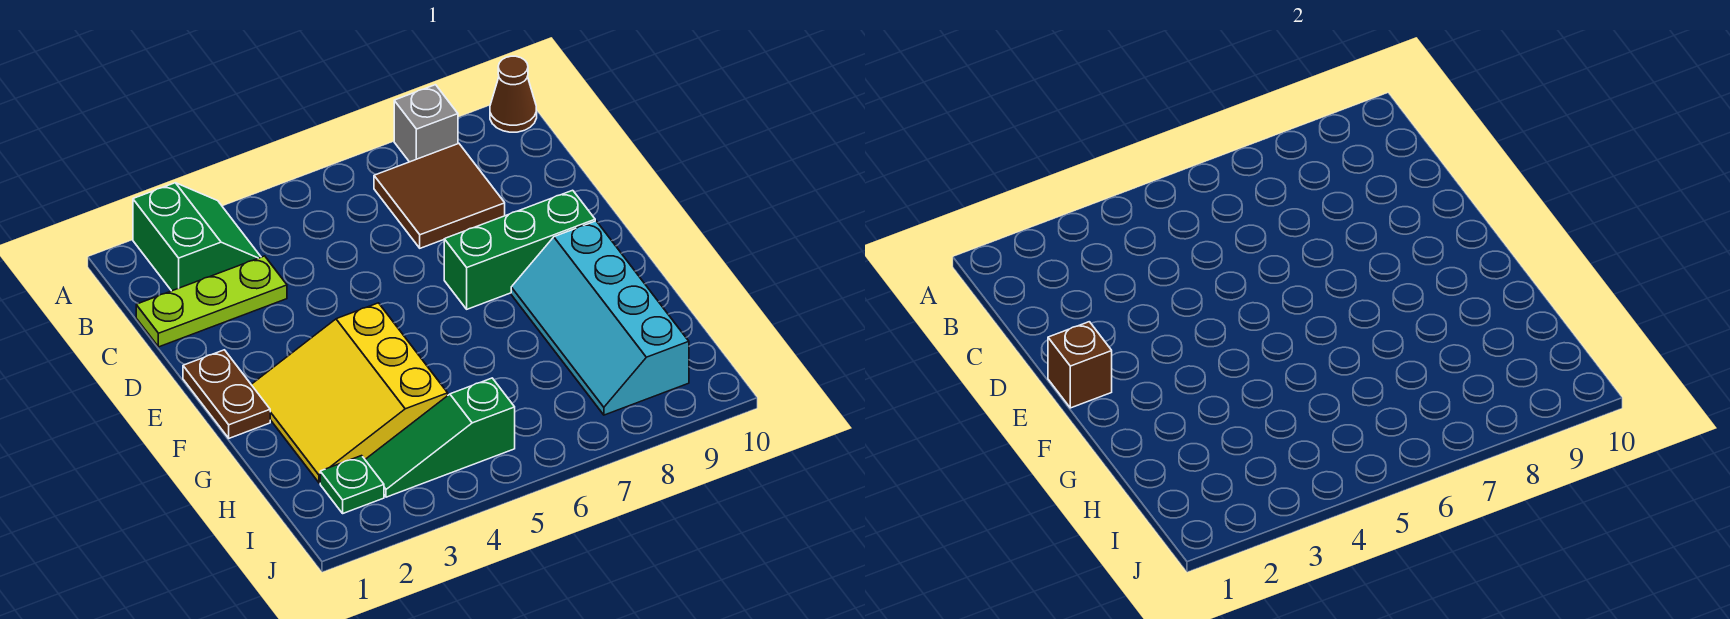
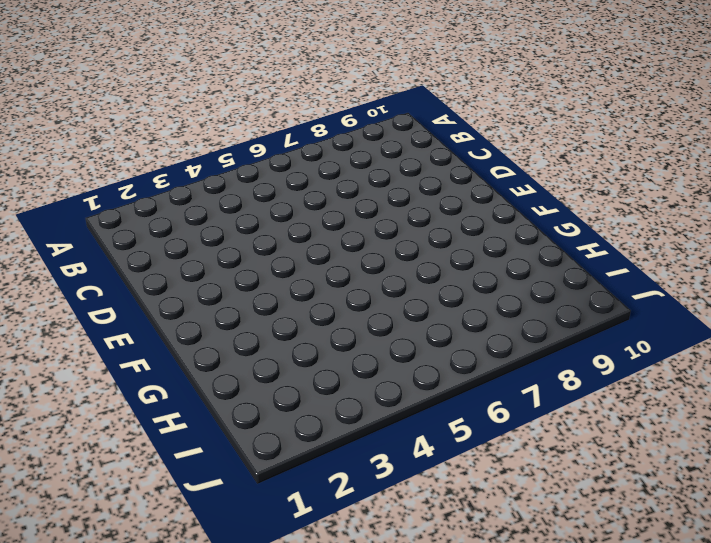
none -> green 2x2 slope [133,183,261,291]
none -> grey 1x1 brick [394,85,458,162]
none -> brown 1x1 cone [490,56,537,132]

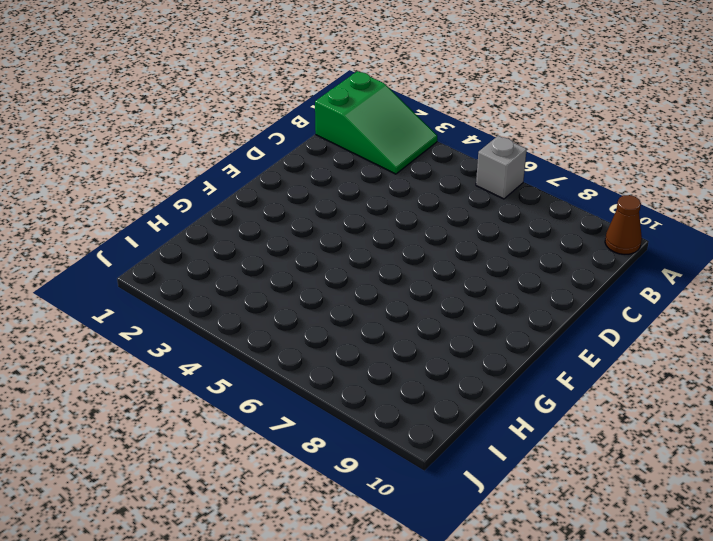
green 2x3 slope [315,71,437,174] -> green 2x2 slope [133,183,261,291]
grey 1x1 brick [476,136,527,199] -> grey 1x1 brick moved to [394,85,458,162]
none -> brown 2x2 tile [374,144,505,248]
none -> lime 1x3 plate [136,256,287,347]
none -> brown 1x2 plate [183,350,270,438]

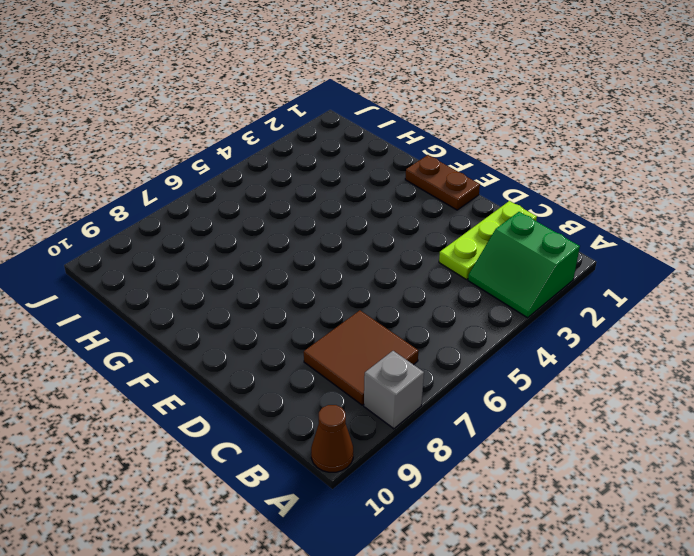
none -> green 1x3 brick [444,190,595,309]
none -> yellow 3x3 slope [251,303,448,483]
none -> cyan 2x4 slope [511,221,689,415]

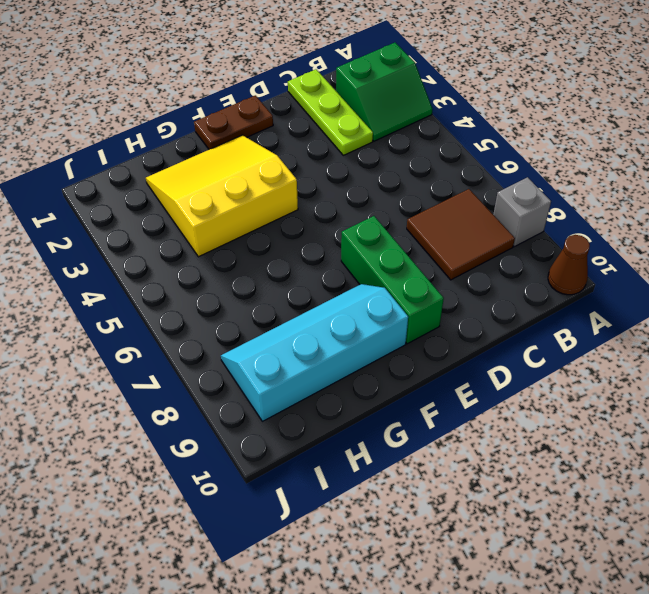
none -> green 1x1 plate [320,456,384,513]
none -> green 1x3 slope [365,378,515,497]
none -> brown 1x1 brick [1048,322,1112,408]

